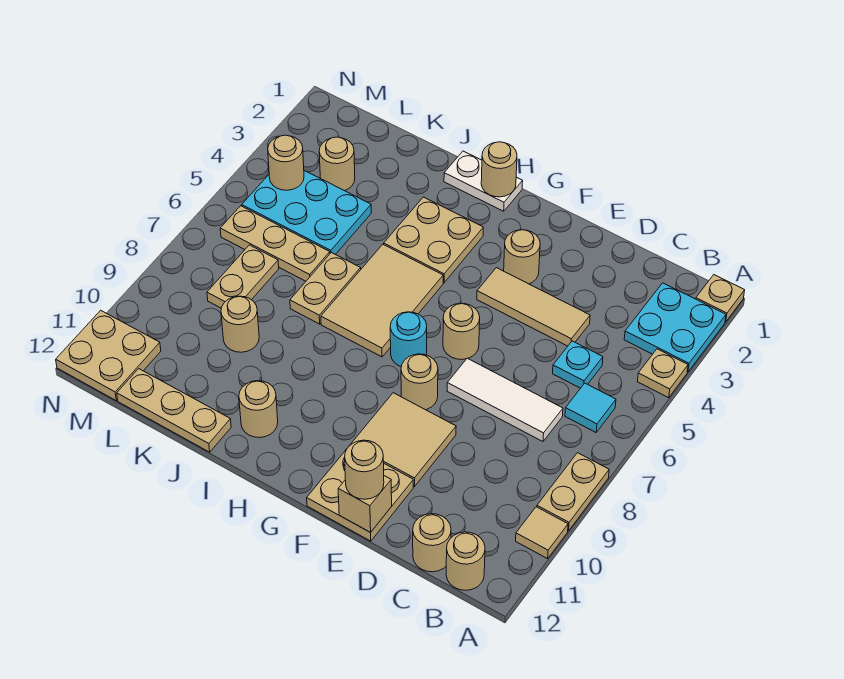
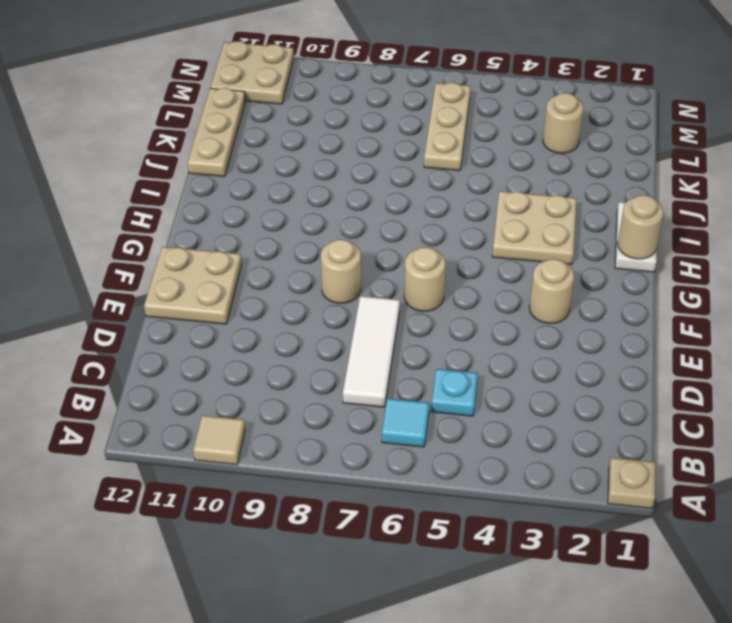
none -> cyan 2x2 plate [624,283,726,372]
none -> tan 1x1 plate [637,349,688,398]
none -> tan 1x2 plate [537,453,609,531]
none -> tan 1x1 round brick [446,532,485,590]

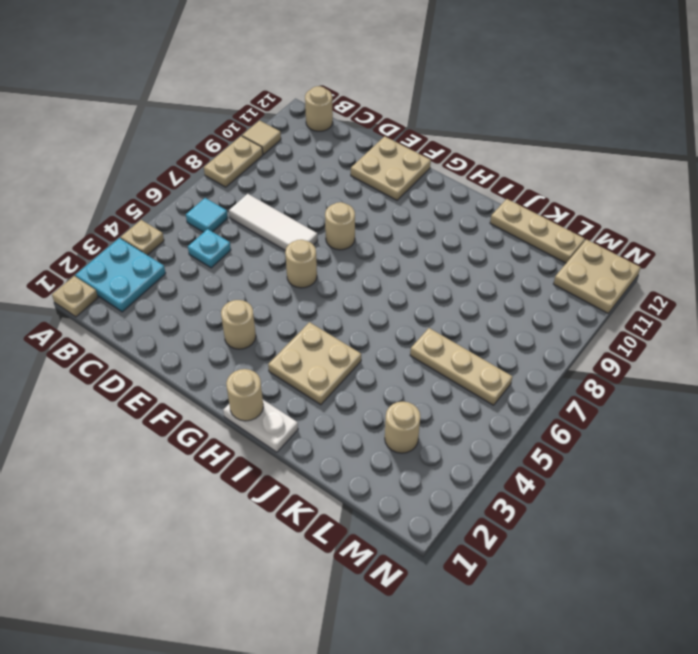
none -> tan 1x1 round brick [413,514,451,572]
none -> tan 1x3 tile [477,268,590,346]
none -> tan 2x2 tile [351,393,456,487]
none -> cyan 1x1 round brick [390,312,427,366]

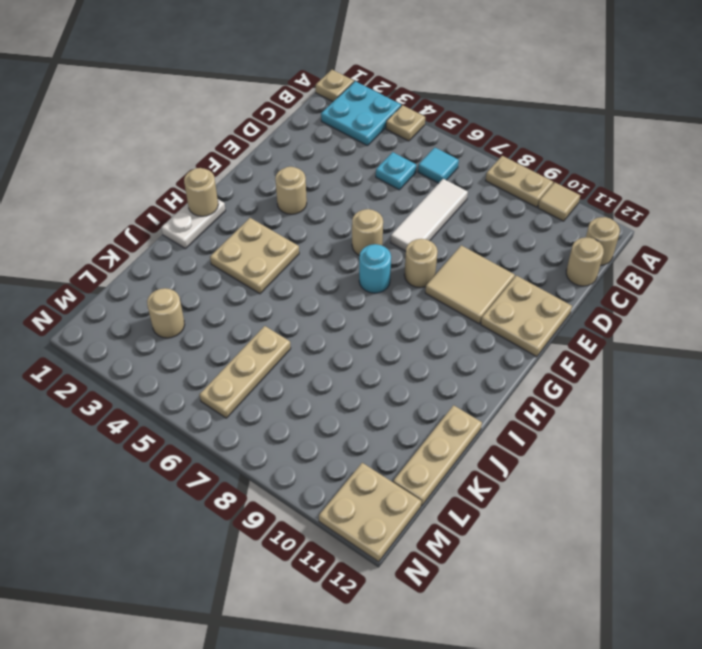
none -> tan 1x3 tile [477,268,590,346]
none -> tan 2x3 tile [321,244,443,357]
none -> tan 1x1 round brick [239,381,278,438]
none -> tan 1x2 plate [290,253,361,324]

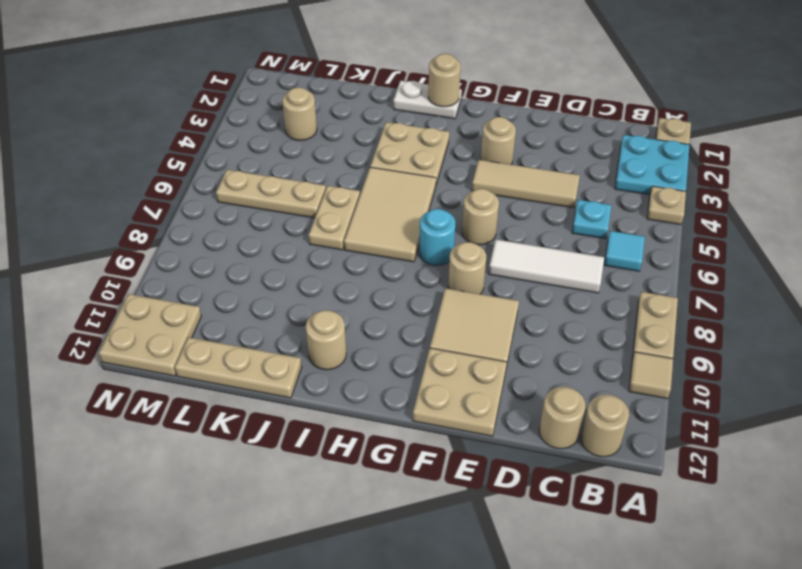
none -> cyan 2x3 plate [242,171,371,255]
none -> tan 1x1 round brick [221,296,259,352]
none -> tan 1x2 plate [207,245,279,308]
none -> tan 1x1 brick [338,476,392,532]

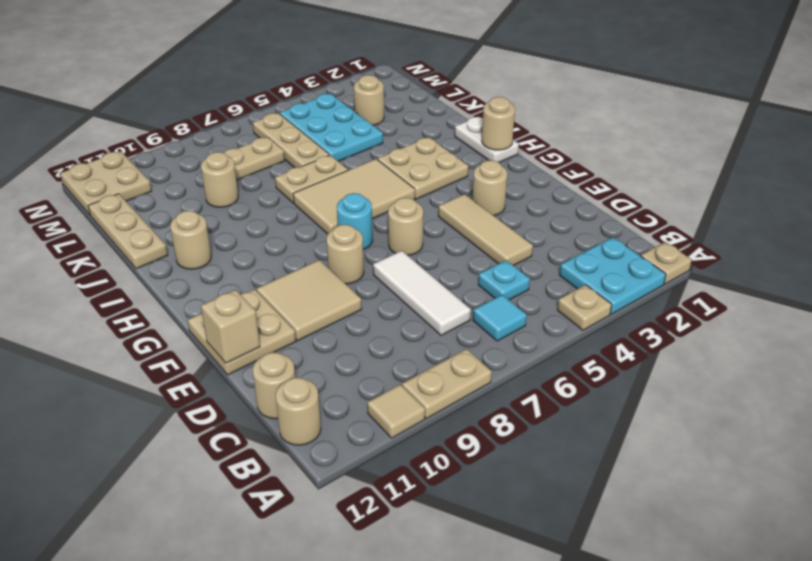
none -> tan 1x1 round brick [268,135,304,190]
none -> tan 1x1 round brick [345,440,384,499]

